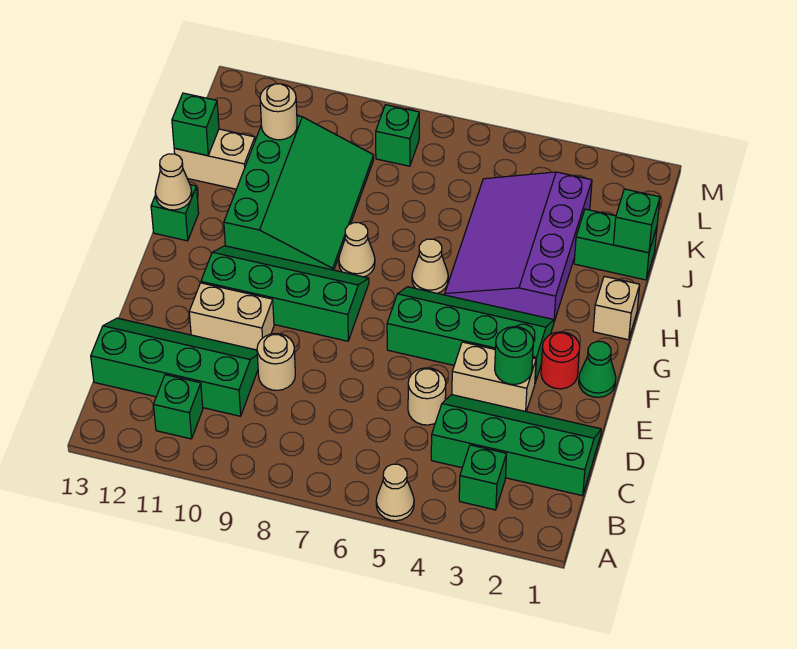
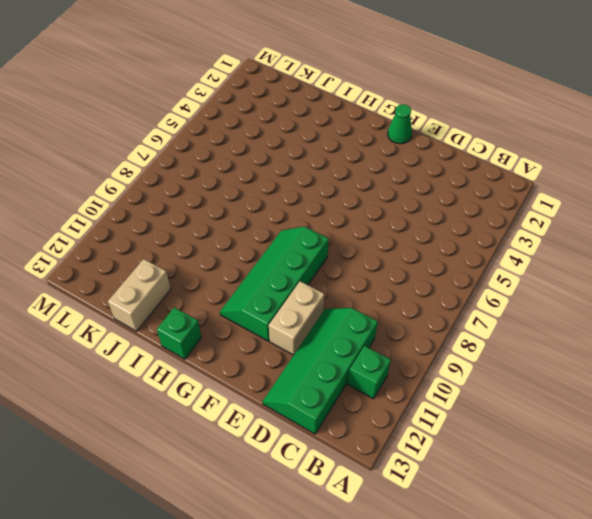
none -> tan 1x1 cone [376,464,414,521]
none -> green 1x1 brick [459,445,507,510]
none -> green 2x4 slope [431,395,601,496]

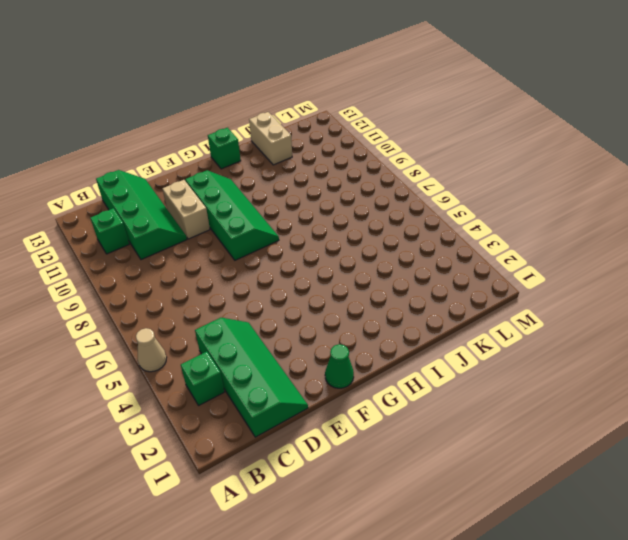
none -> tan 1x1 round brick [408,368,446,425]
none -> tan 1x1 round brick [257,334,295,390]
none -> tan 1x2 brick [452,342,536,412]

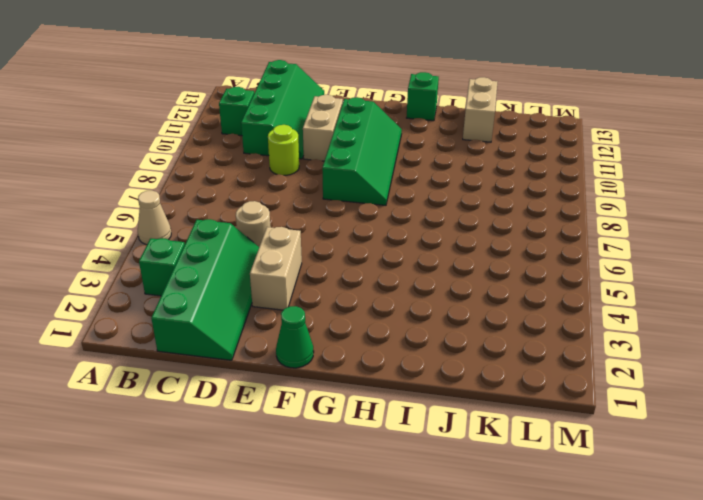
lime 1x1 round brick [268,125,299,175] -> tan 1x1 round brick [257,334,295,390]
none -> red 1x1 round brick [541,332,580,389]
none -> green 2x4 slope [387,287,554,382]
none -> tan 1x1 brick [593,276,640,340]

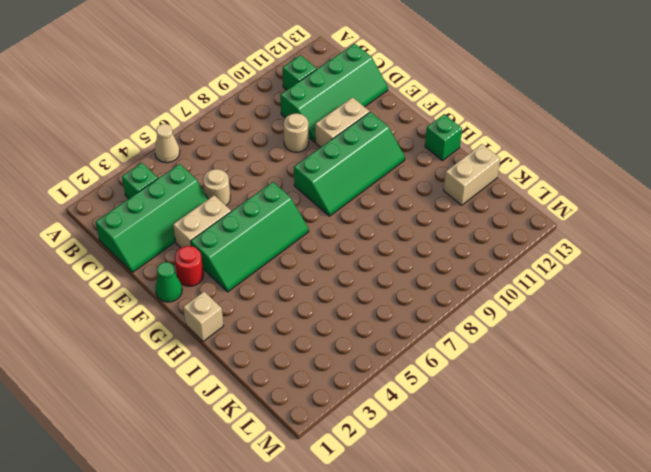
none -> purple 3x4 slope [445,172,592,322]
none -> tan 1x1 cone [412,239,448,293]
none -> tan 1x1 cone [339,223,375,277]

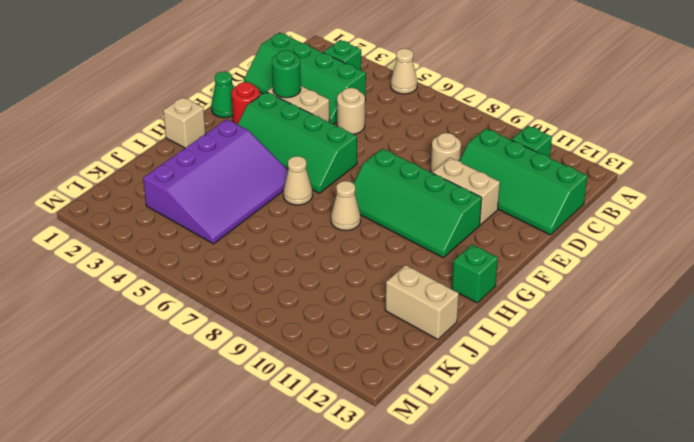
none -> green 3x4 slope [224,116,374,270]
none -> green 1x2 brick [574,209,657,280]
none -> green 1x1 brick [376,105,419,166]

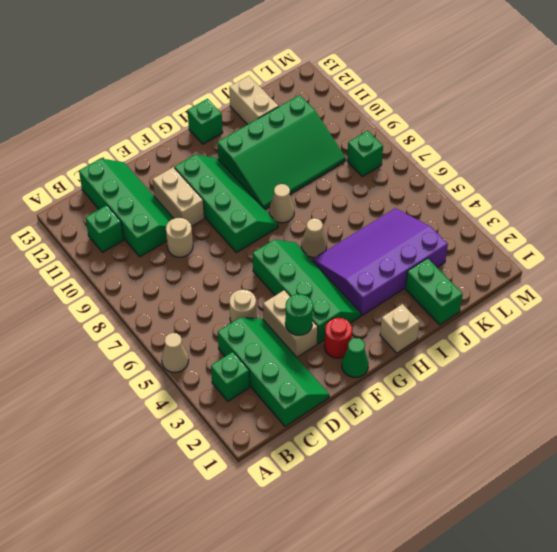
none -> tan 1x1 cone [155,154,192,210]
none -> green 1x1 brick [613,189,660,253]
none -> green 1x1 brick [172,93,219,156]

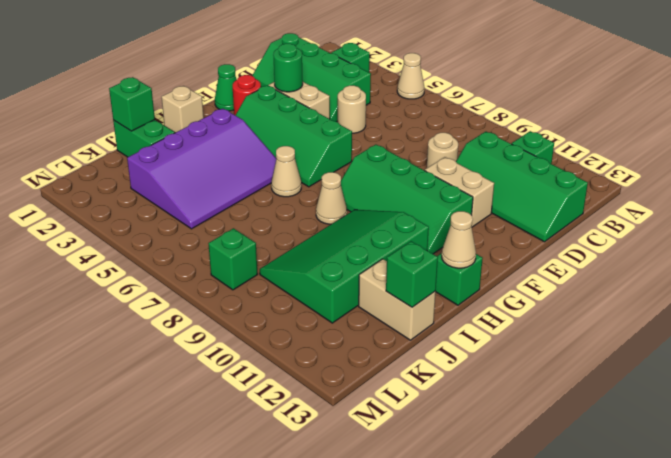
none -> tan 1x1 round brick [260,84,297,140]

